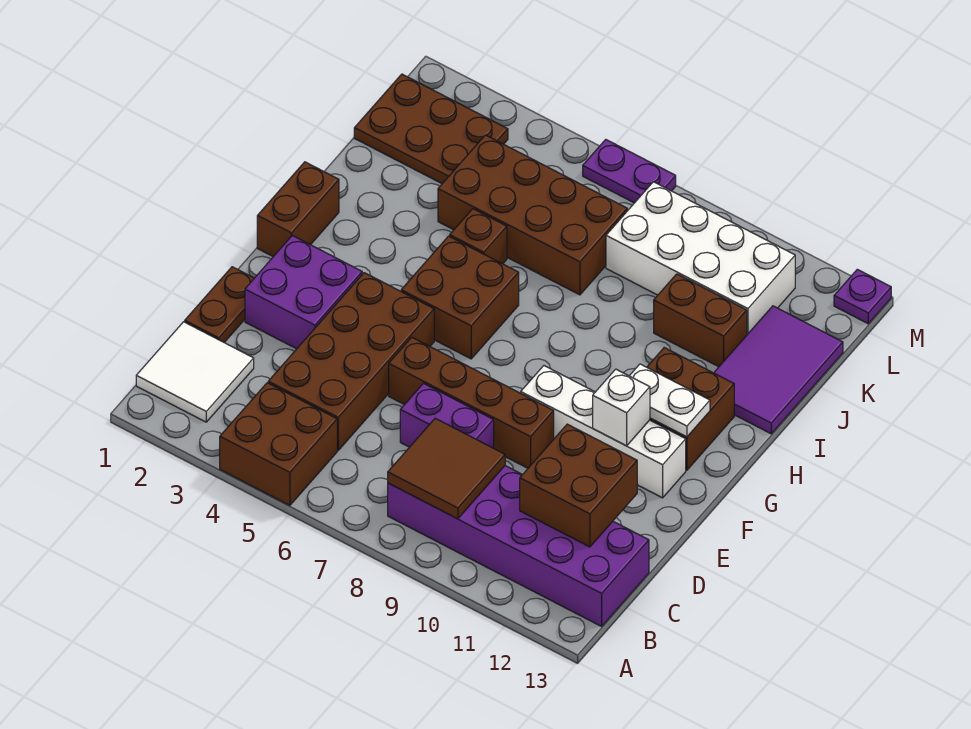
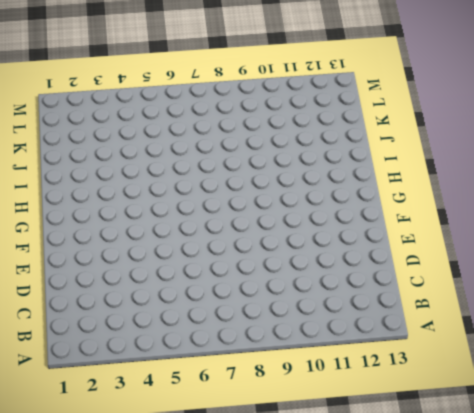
none -> brown 2x2 brick [220,383,337,505]
none -> white 2x2 tile [136,322,254,422]
none -> purple 2x6 brick [388,466,649,626]

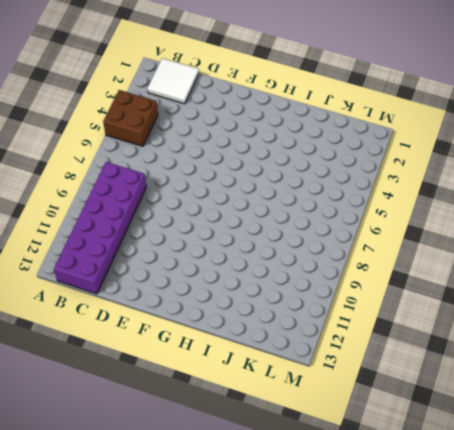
none -> brown 2x4 brick [268,273,434,450]
none -> brown 1x2 plate [185,267,254,342]
none -> purple 1x2 brick [400,383,494,448]

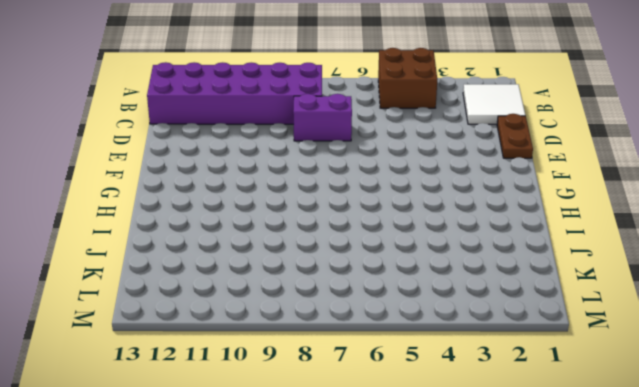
none -> brown 2x4 brick [268,273,434,450]
none -> purple 2x2 brick [245,235,362,349]
none -> brown 1x4 brick [389,337,554,468]

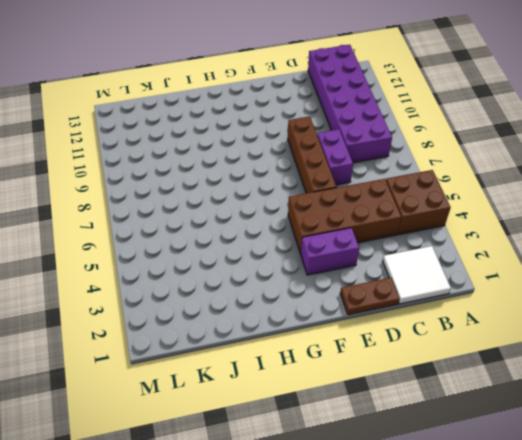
purple 1x2 brick [301,228,359,275] -> purple 2x2 brick [245,235,362,349]
none -> white 1x4 brick [521,366,686,498]
none -> brown 1x2 brick [257,162,339,257]
none -> brown 2x2 brick [401,236,519,359]

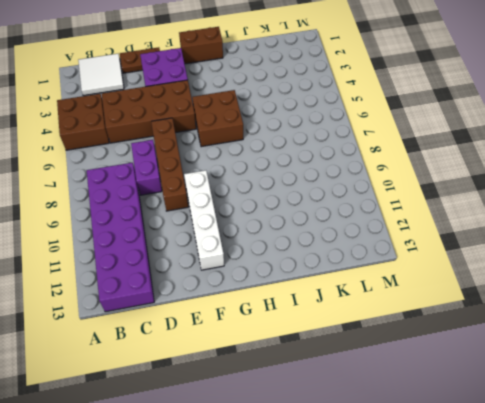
none -> brown 2x2 brick [647,348,734,470]
none -> brown 1x1 brick [450,209,507,264]
none -> purple 2x3 tile [714,306,843,434]

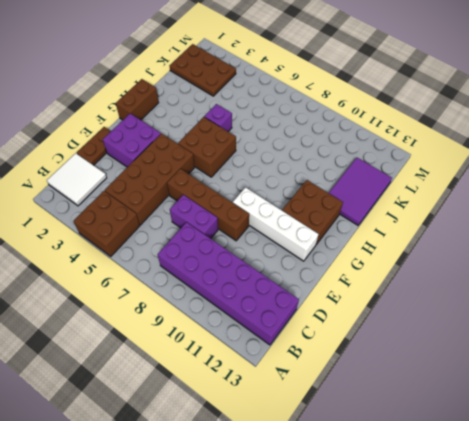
purple 1x1 brick [204,104,232,132] -> brown 1x1 brick [450,209,507,264]
none -> brown 2x4 brick [438,135,627,295]
none -> brown 1x2 brick [654,274,747,367]
none -> white 2x4 brick [606,182,795,334]

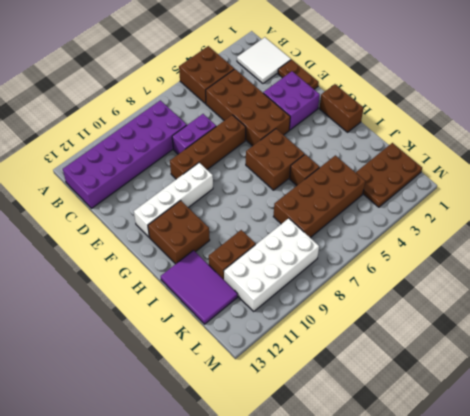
none -> purple 1x2 plate [583,140,676,203]
none -> purple 1x1 plate [834,269,891,324]
none -> brown 2x2 tile [388,418,505,519]

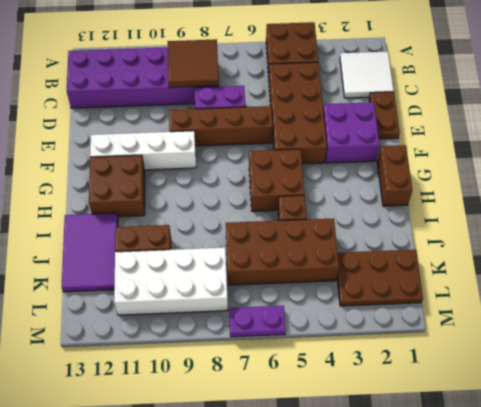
none -> purple 1x1 plate [834,269,891,324]
none -> brown 2x2 brick [520,424,637,547]
none -> white 1x1 brick [593,369,650,446]

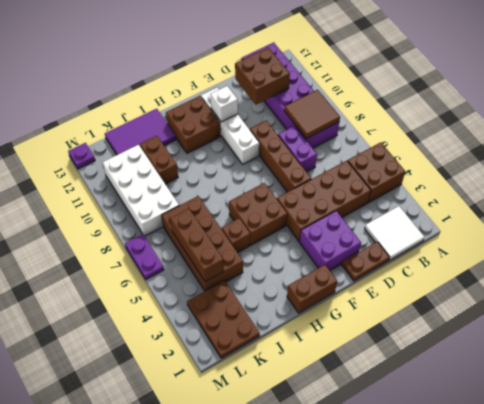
brown 1x3 brick [170,209,224,282] -> none
none -> white 1x2 plate [630,364,710,437]

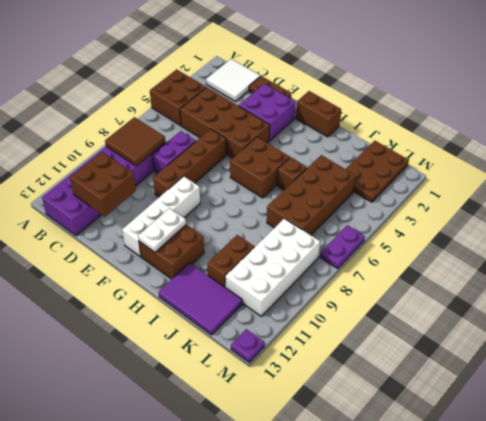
none -> white 1x1 brick [593,369,650,446]

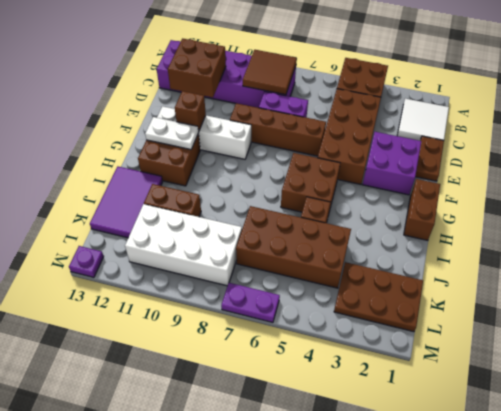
brown 1x1 brick [175,91,206,132] -> white 1x1 brick [593,369,650,446]

